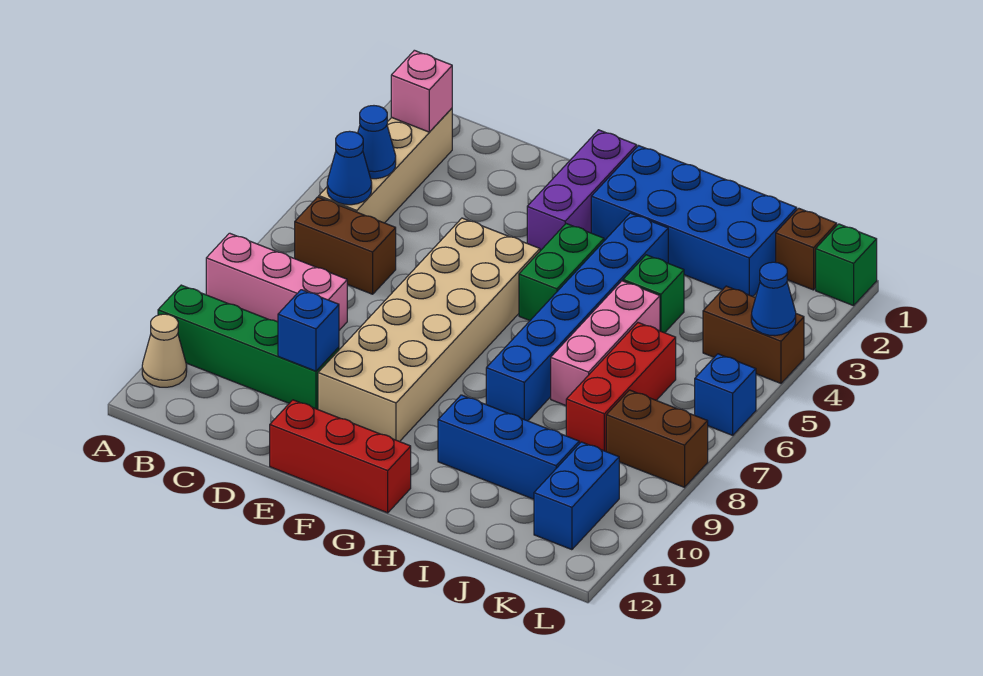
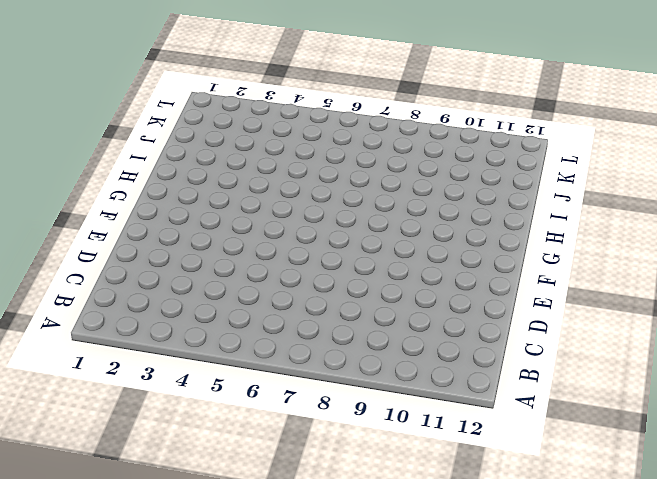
none -> pink 1x3 brick [206,233,347,330]
none -> green 1x4 brick [158,285,339,409]
none -> tan 1x1 cone [142,314,187,387]

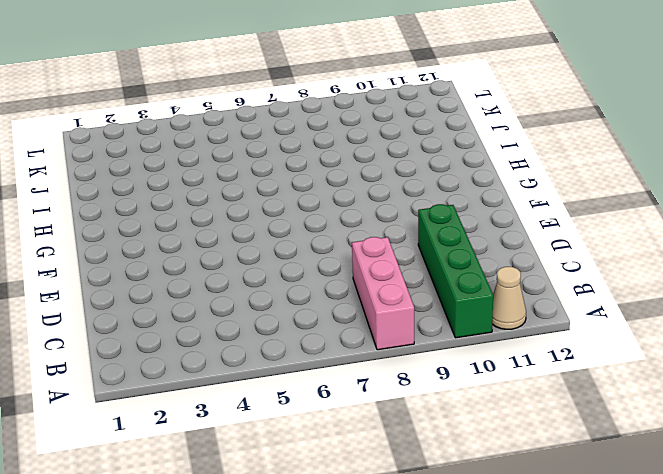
none -> tan 1x4 brick [319,108,452,223]
none -> brown 1x2 brick [295,197,396,294]
none -> tan 2x6 brick [318,218,540,442]

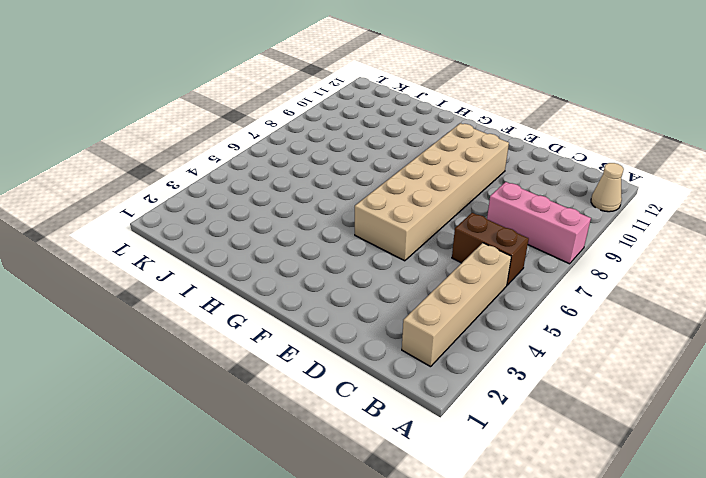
none -> green 1x4 brick [158,285,339,409]
none -> red 1x3 brick [270,400,411,513]
none -> purple 1x3 brick [527,130,637,251]

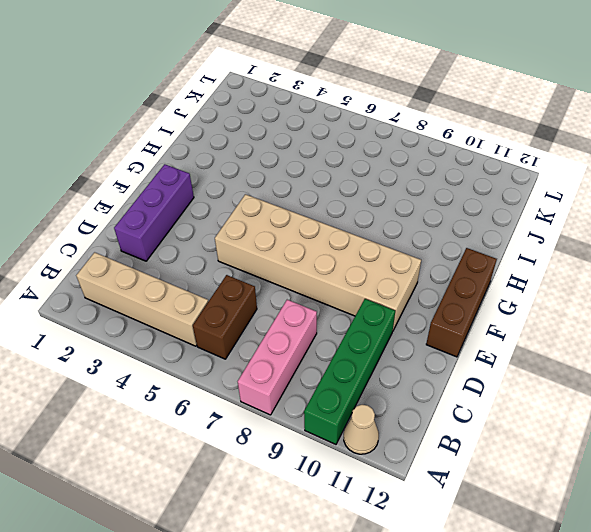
purple 1x3 brick [114,164,194,261] -> purple 1x3 brick turned to [527,130,637,251]
brown 1x3 brick [426,248,497,357] -> red 1x3 brick [270,400,411,513]
none -> blue 2x4 brick [591,146,797,296]
none -> green 1x2 brick [519,224,604,320]
none -> blue 1x6 brick [486,213,668,421]

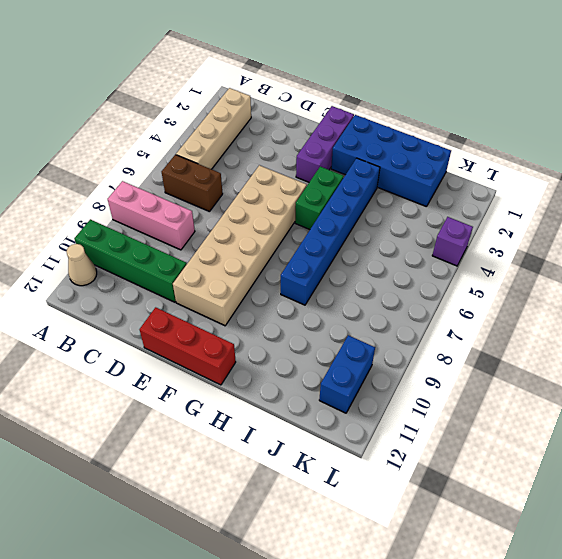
purple 1x1 brick [432,217,473,266] -> brown 1x2 brick [703,286,804,383]
none -> blue 1x3 brick [438,395,579,499]
none -> green 1x1 brick [623,255,684,333]
none -> pink 1x3 brick [551,281,660,405]

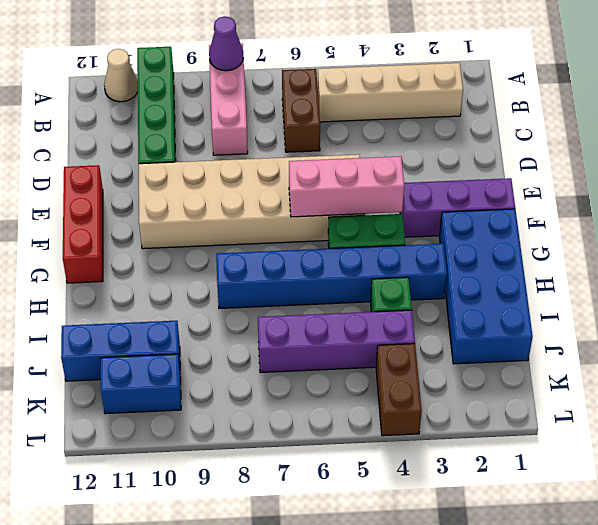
purple 1x1 cone [209,16,243,71] -> none
pink 1x3 brick [289,156,404,217] -> pink 1x3 brick moved to [551,281,660,405]
purple 1x4 brick [258,310,415,373] -> red 1x3 brick [566,323,676,451]
blue 1x3 brick [61,321,180,381] -> blue 1x3 brick turned to [438,395,579,499]
none -> brown 1x1 brick [776,208,837,290]
none -> brown 1x2 brick [606,390,708,487]
none -> green 1x1 brick [816,224,877,306]

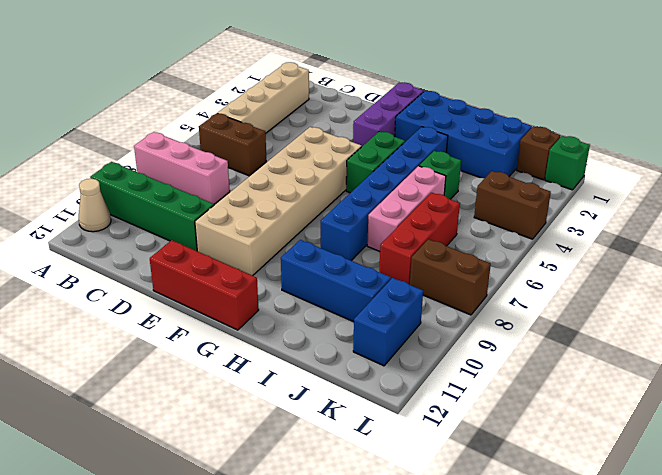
none -> blue 1x1 brick [695,354,756,435]
none -> pink 1x1 brick [391,50,452,132]
none -> blue 1x1 cone [358,106,396,179]

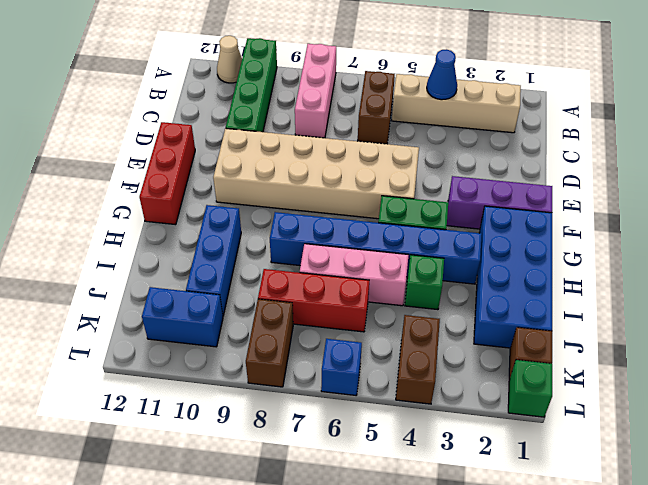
none -> pink 1x1 brick [391,50,452,132]
none -> blue 1x1 cone [327,131,372,205]
none -> blue 1x1 brick [278,290,339,371]

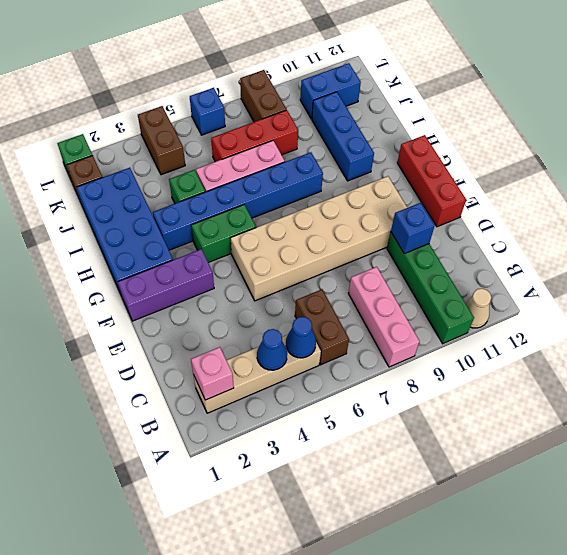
none -> blue 1x1 cone [751,262,796,336]

